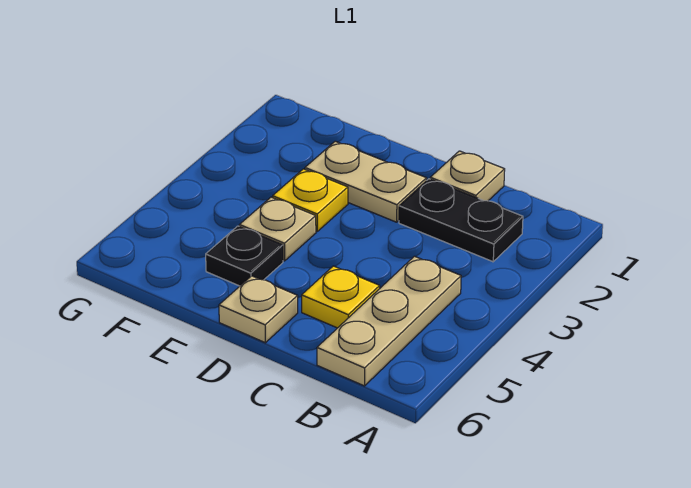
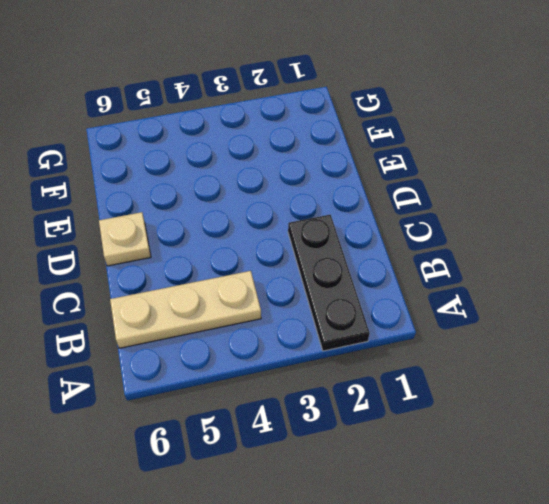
black 1x3 plate [288,215,370,351] -> black 1x2 plate [399,179,523,262]
none -> tan 1x1 plate [430,151,505,201]
none -> yellow 1x1 plate [302,266,380,328]

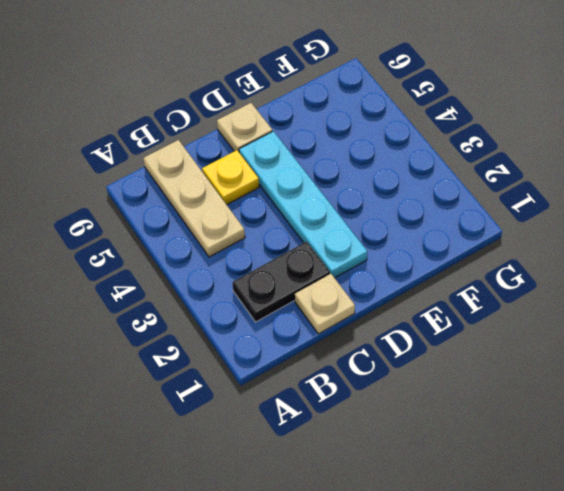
cyan 1x4 plate [239,131,367,278] -> tan 1x2 plate [305,141,427,222]
none -> yellow 1x1 plate [273,169,348,231]
none -> tan 1x1 plate [239,197,316,261]

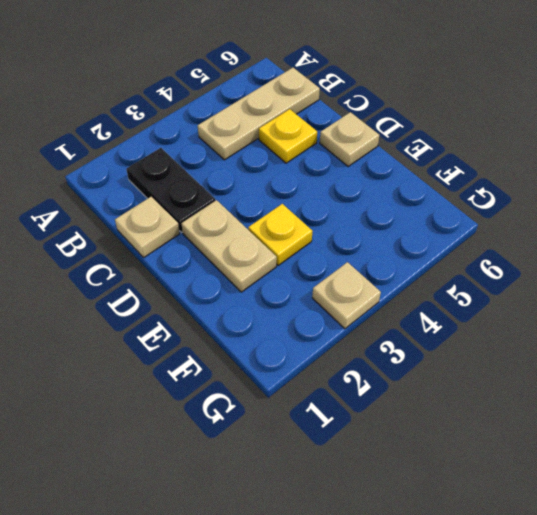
tan 1x1 plate [312,262,381,329] -> tan 1x1 plate moved to [239,197,316,261]
none -> black 1x1 plate [206,226,283,286]

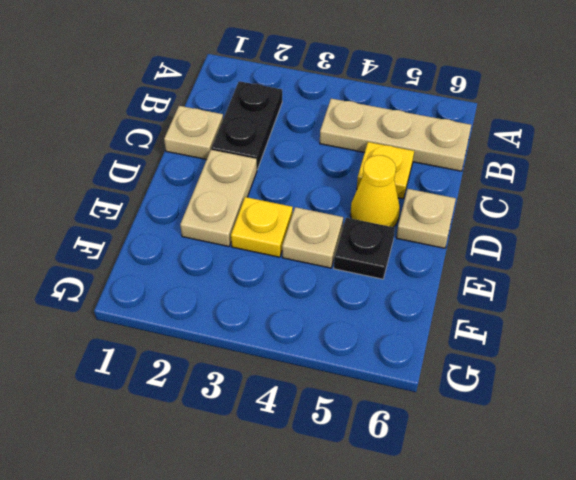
yellow 1x1 cone [350,155,400,227] -> none

